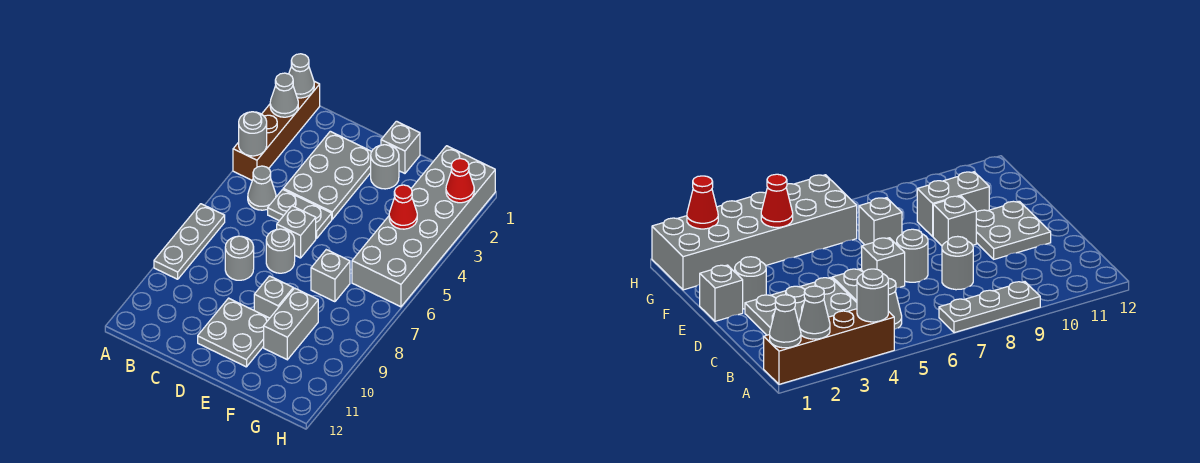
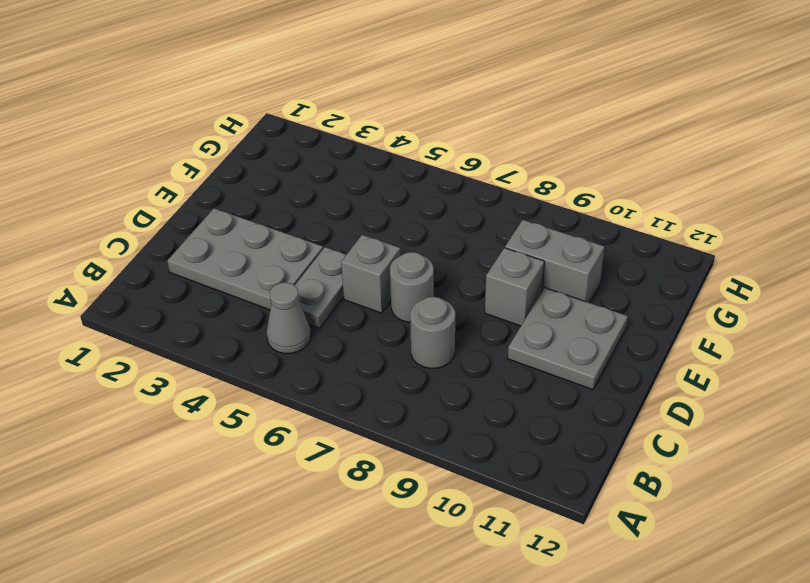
none -> brown 1x4 brick [233,81,320,180]
none -> grey 1x3 plate [154,204,225,279]
none -> grey 1x1 brick [381,121,420,173]

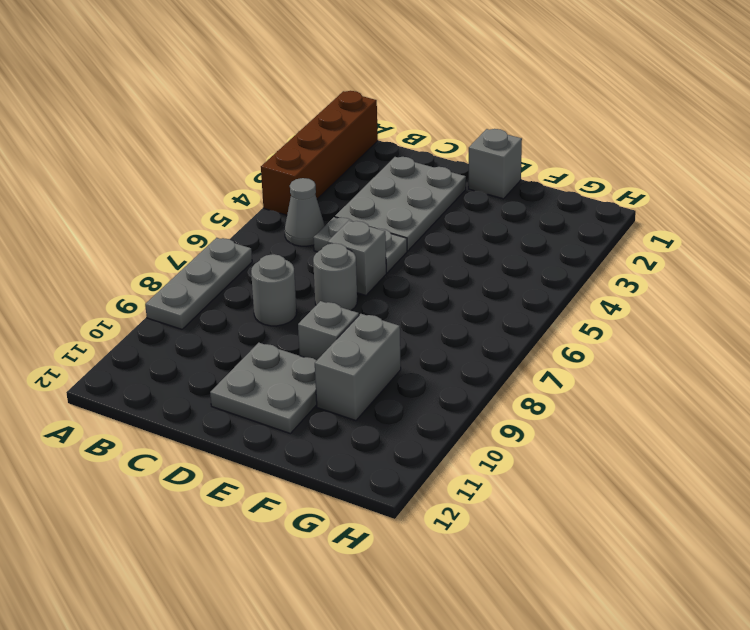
none -> grey 1x1 round brick [371,145,399,189]
none -> grey 1x1 brick [311,250,350,302]
none -> grey 2x6 brick [352,146,495,307]

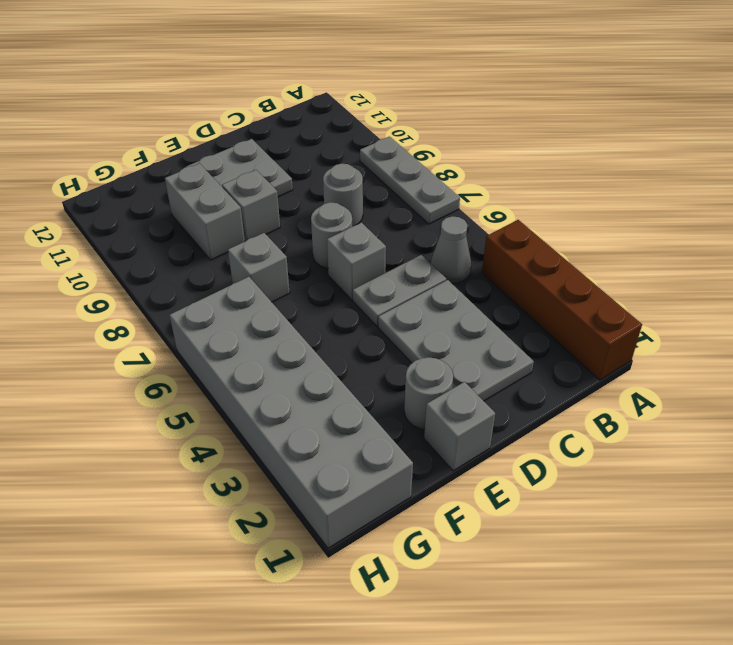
none -> grey 1x1 cone [289,54,314,98]
none -> grey 1x1 cone [270,73,298,117]
none -> grey 1x1 round brick [239,112,267,156]

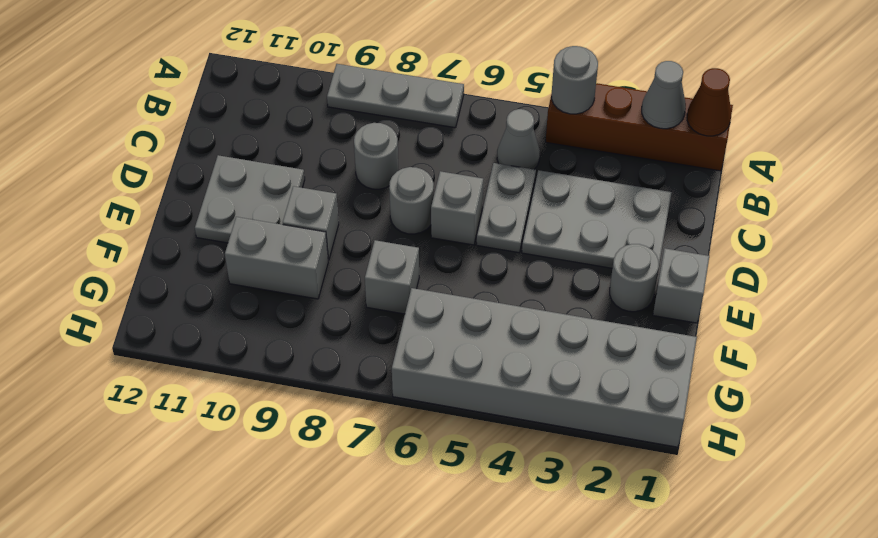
brown 1x1 cone [687,68,731,136] -> grey 1x1 cone [289,54,314,98]
none -> red 1x1 cone [389,185,417,229]
none -> red 1x1 cone [446,159,474,203]

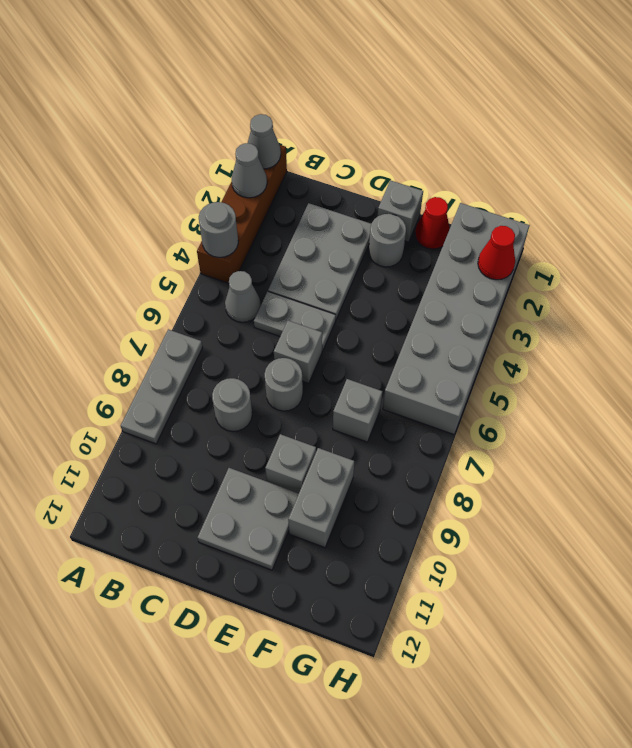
red 1x1 cone [415,197,450,249] -> red 1x1 cone moved to [389,185,417,229]

